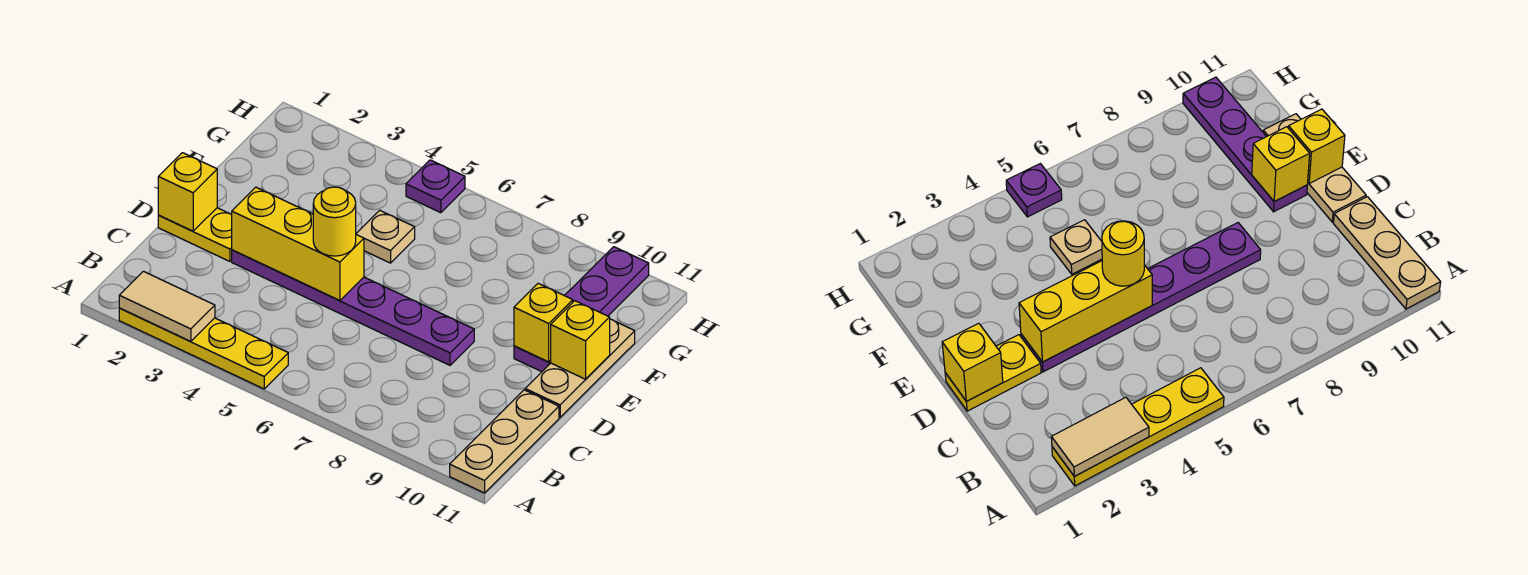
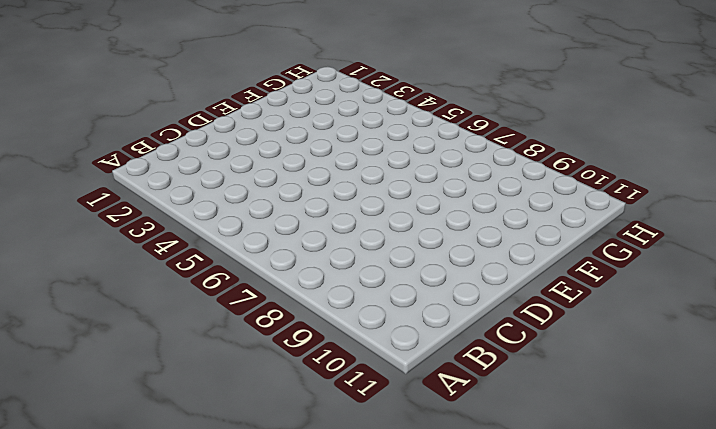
none -> yellow 1x4 plate [119,308,288,389]
none -> tan 1x3 plate [450,390,559,493]
none -> yellow 1x2 plate [158,208,232,261]

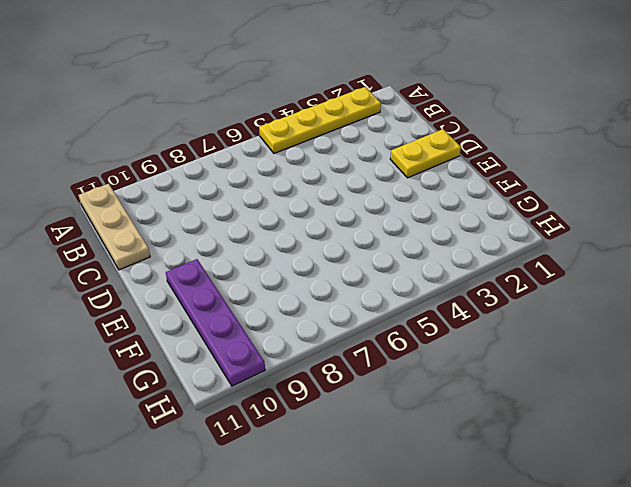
none -> purple 1x6 plate [232,250,474,365]
none -> tan 1x3 plate [525,319,635,417]
none -> tan 1x1 plate [356,210,415,263]

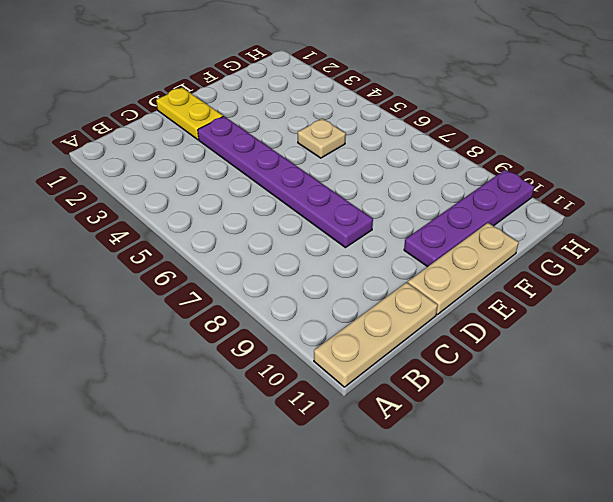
none -> yellow 1x4 plate [119,308,288,389]
none -> purple 1x1 plate [406,160,465,213]
none -> tan 1x2 tile [119,271,215,342]

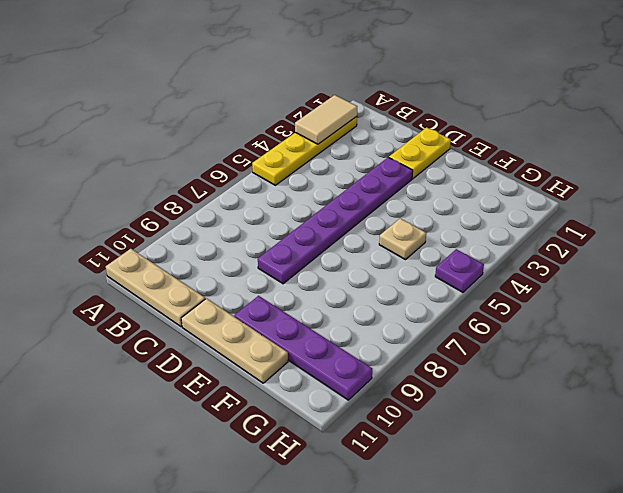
none -> yellow 1x1 brick [158,153,217,231]
none -> yellow 1x3 brick [232,187,364,301]
none -> yellow 1x1 brick [514,283,573,362]

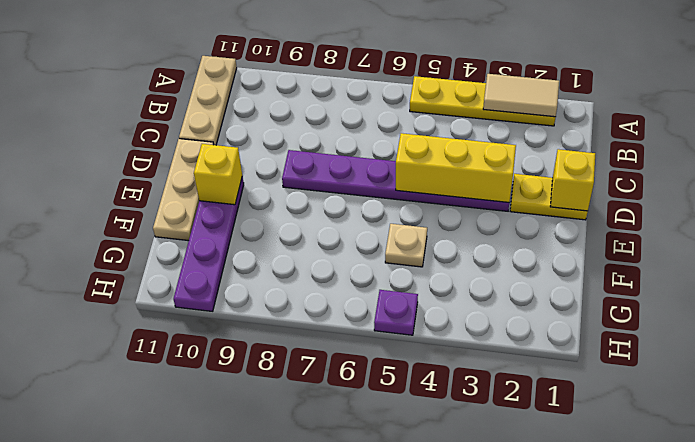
none -> yellow 1x1 brick [550,301,610,379]
none -> yellow 1x1 round brick [313,187,356,256]

